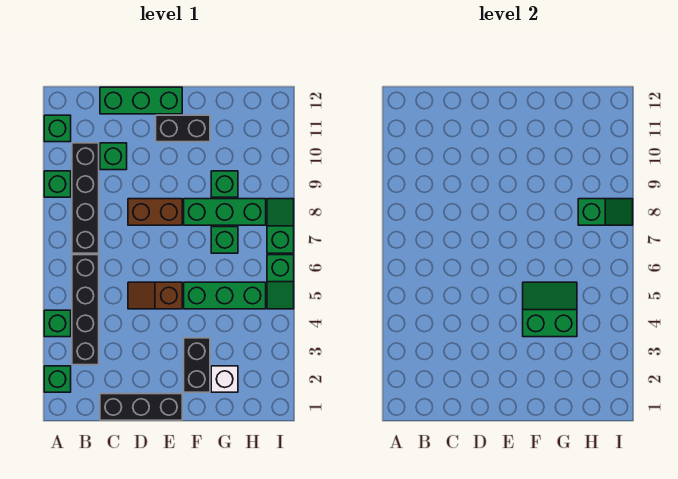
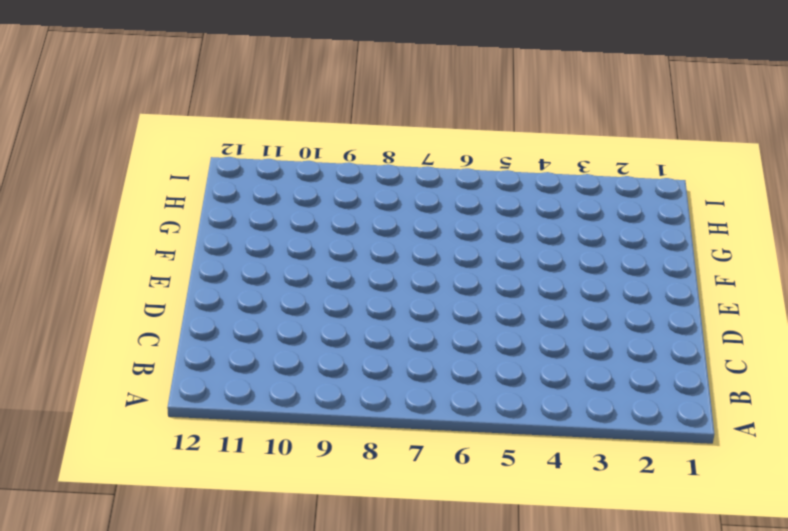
none -> green 1x1 brick [44,366,71,392]
none -> green 1x1 brick [44,310,71,337]
none -> green 1x1 brick [44,171,71,197]

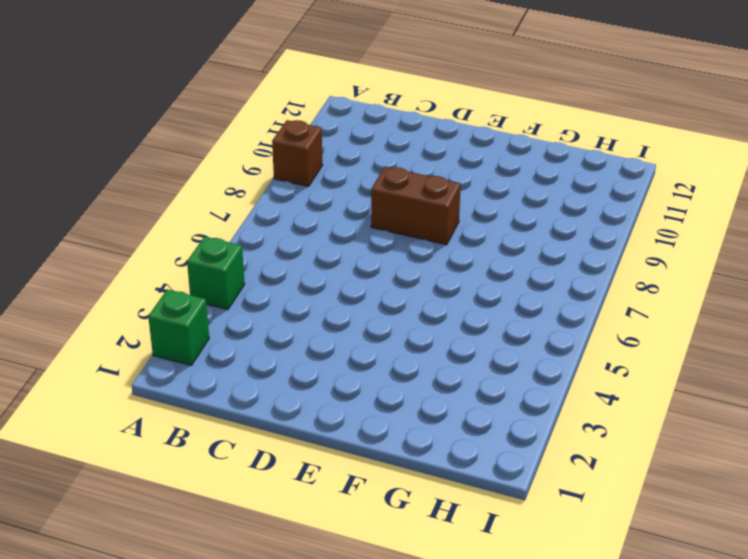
brown 1x1 brick [272,120,323,187] -> green 1x1 brick [44,171,71,197]
none -> green 1x1 brick [44,115,71,142]
none -> black 1x4 brick [72,255,99,365]
none -> black 1x4 brick [72,143,99,253]

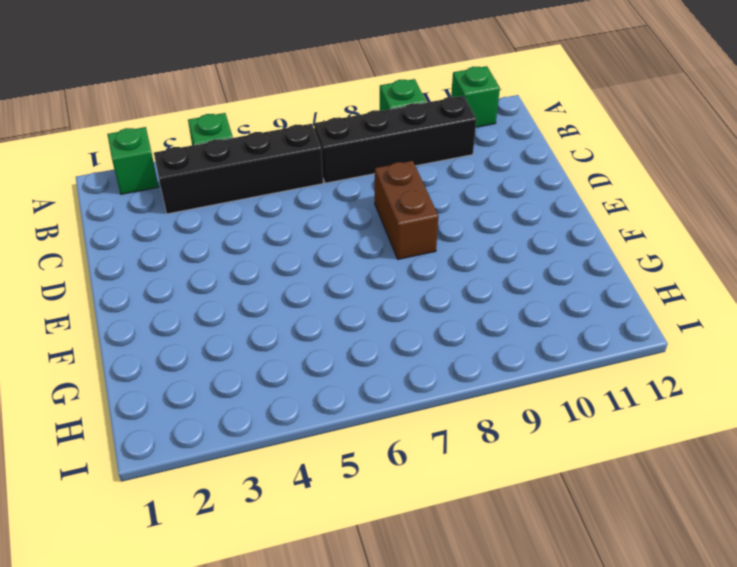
none -> black 1x3 brick [100,394,182,420]
none -> green 1x1 brick [100,143,127,170]
none -> green 1x3 brick [100,87,182,114]

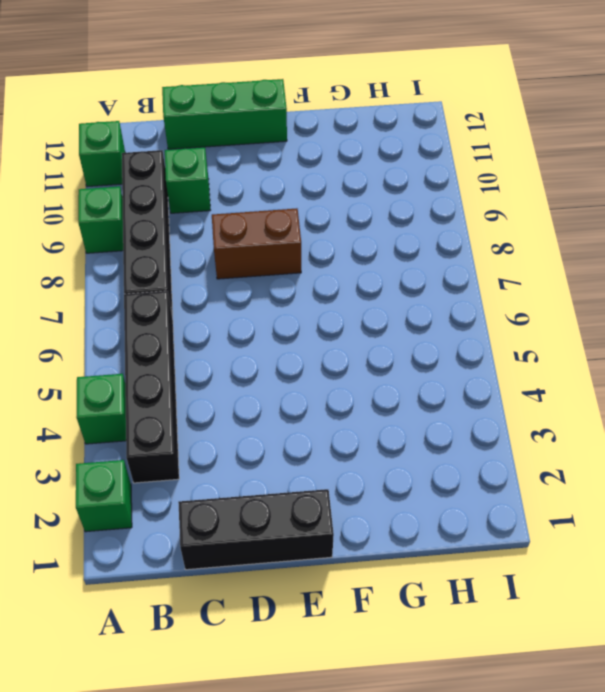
none -> brown 1x2 slope [128,282,182,309]
none -> black 1x2 brick [156,115,210,142]
none -> black 1x2 brick [184,338,210,392]

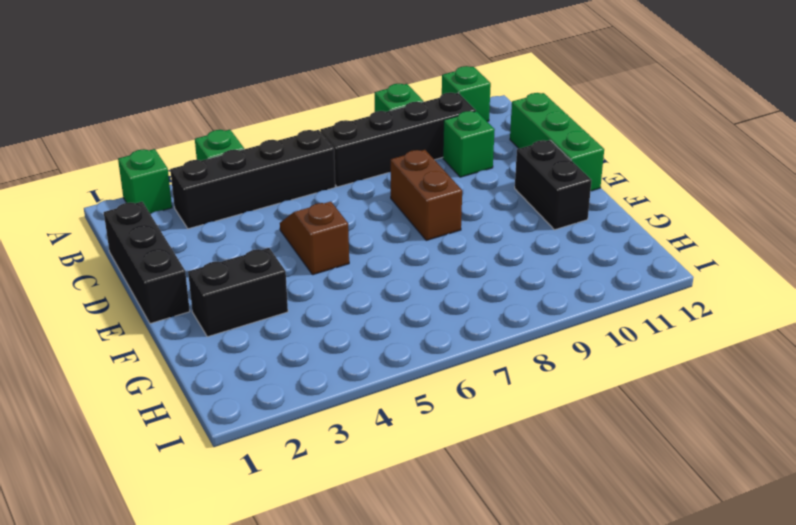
none -> green 1x3 brick [184,282,266,309]
none -> green 1x3 brick [184,199,266,225]
none -> white 1x1 brick [211,366,238,392]

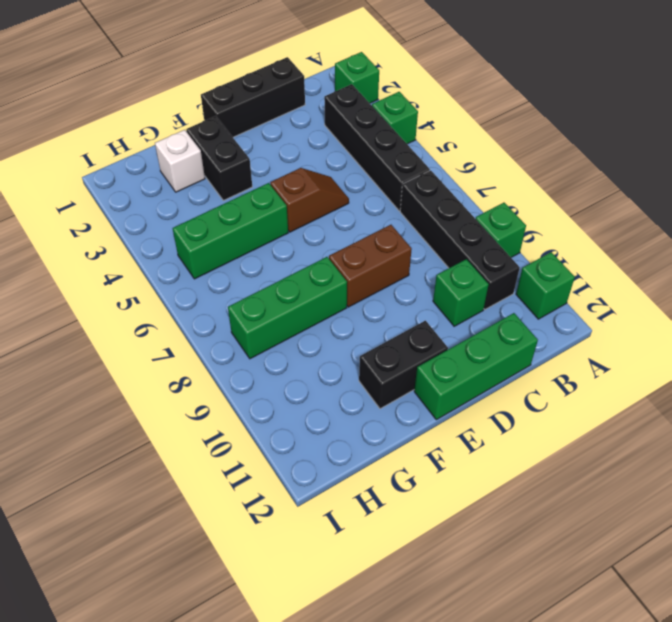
none -> green 1x1 brick [211,227,238,253]
none -> green 1x1 brick [211,171,238,197]
none -> green 1x2 slope [267,255,294,309]

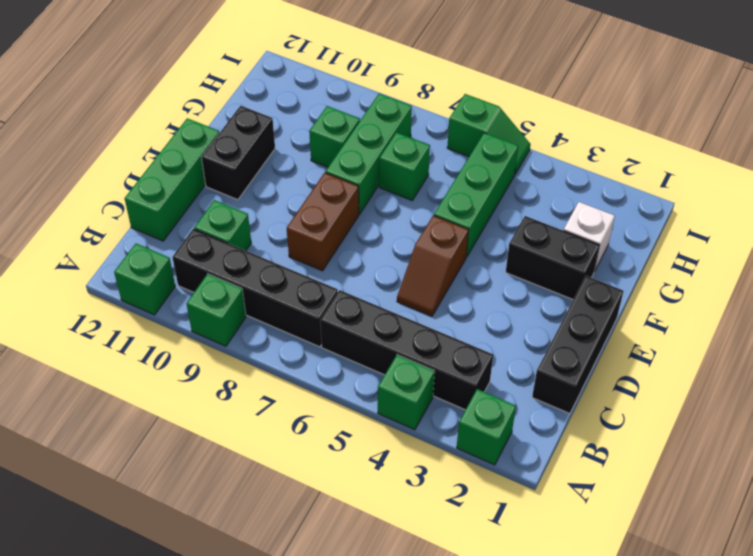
none -> green 1x2 slope [267,199,294,253]
none -> green 2x2 slope [523,282,577,337]
none -> green 1x2 slope [578,199,633,225]

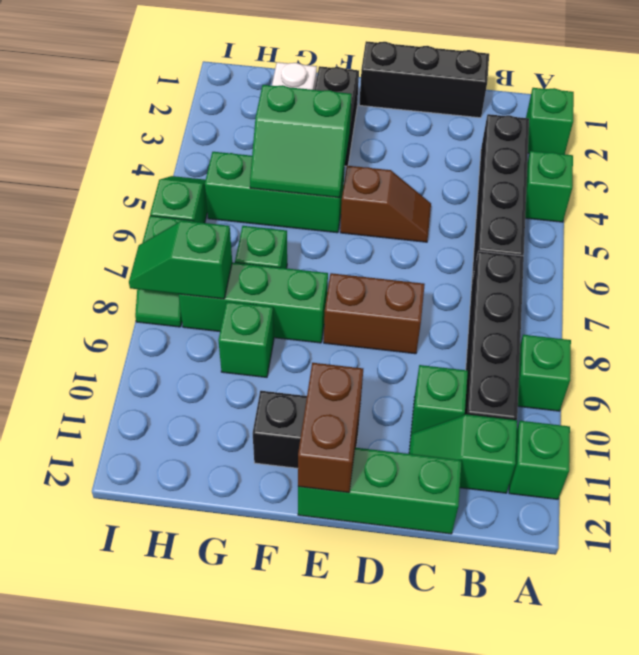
green 1x2 slope [409,414,517,493] -> none
brown 1x2 brick [298,363,363,493] -> none

